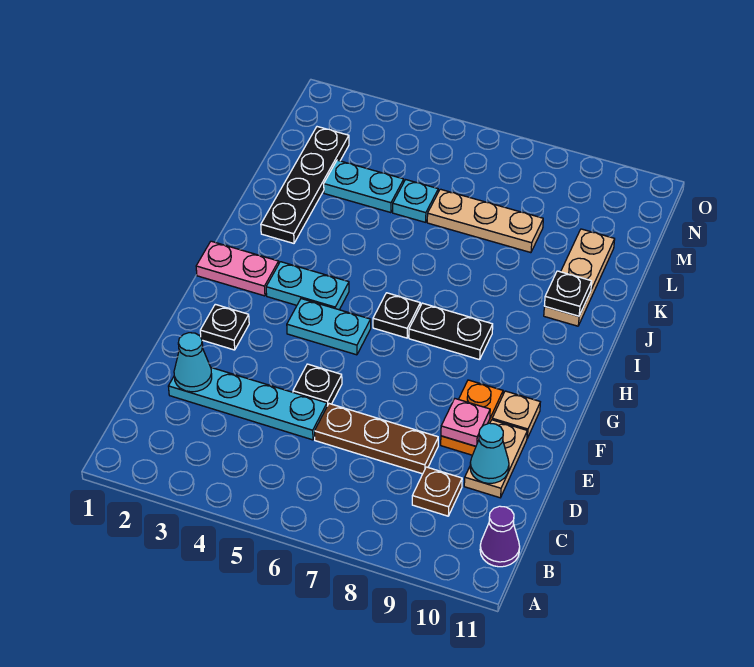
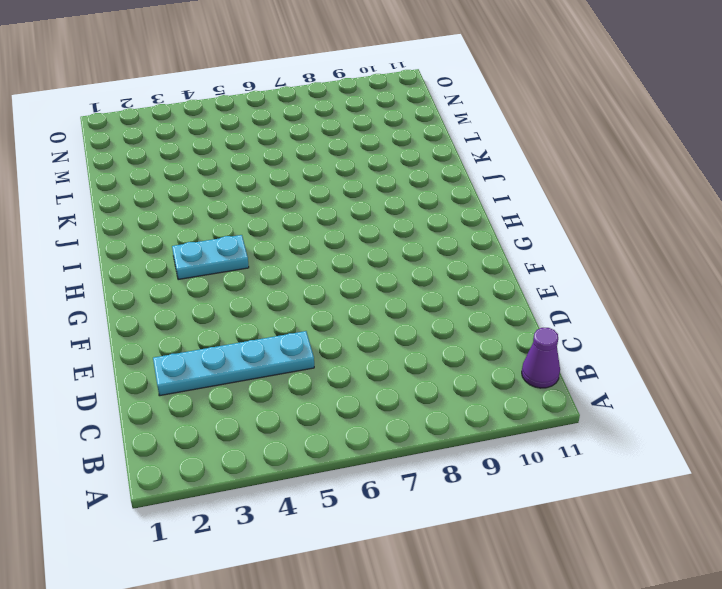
none -> brown 1x1 plate [412,467,462,516]
none -> brown 1x3 plate [315,404,438,474]
none -> tan 1x2 plate [464,420,527,498]

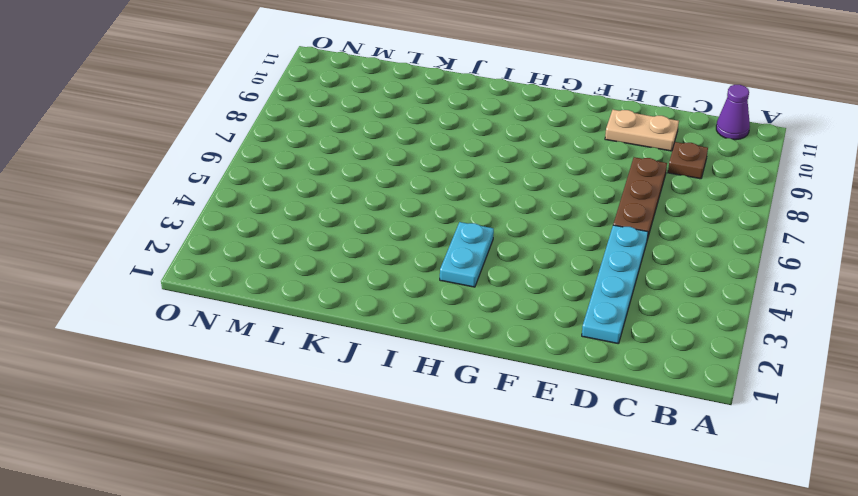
none -> black 1x1 plate [293,364,342,406]
none -> orange 1x2 plate [441,380,503,455]
none -> black 1x1 plate [200,304,249,350]

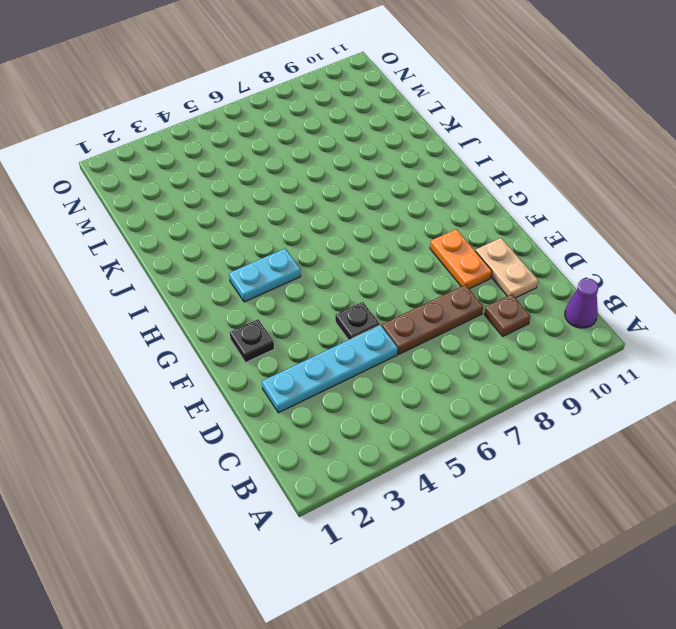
none -> tan 1x1 plate [492,391,540,438]
none -> cyan 1x2 plate [287,299,371,355]
none -> pink 1x2 plate [196,241,279,296]

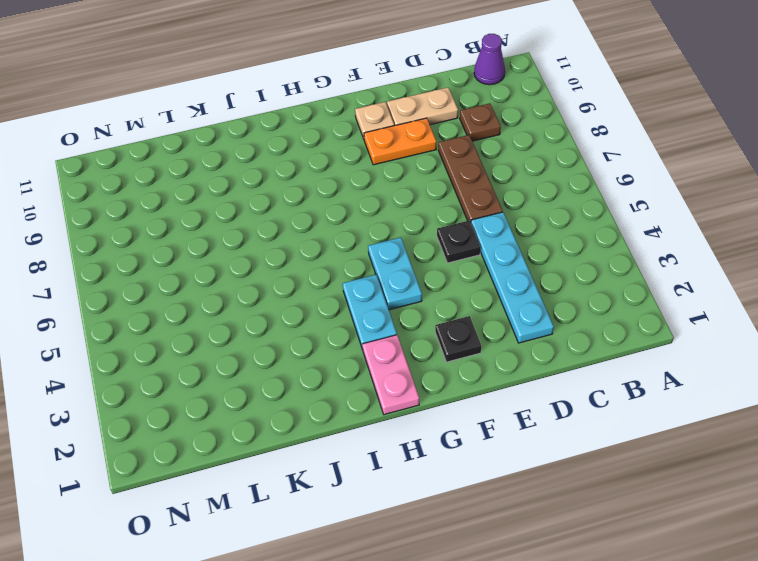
none -> black 1x1 plate [373,293,420,338]
none -> black 1x2 plate [409,303,493,360]
none -> black 1x4 plate [261,127,349,243]

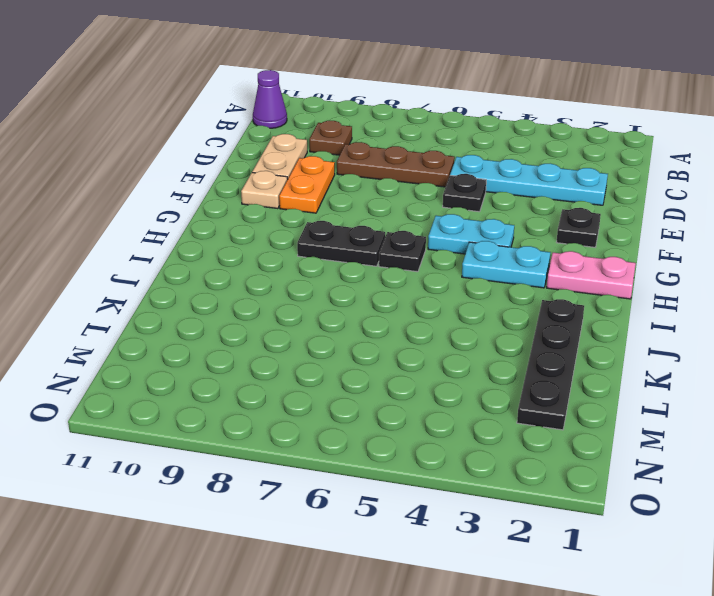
none -> tan 1x3 plate [544,229,615,326]
none -> cyan 1x2 plate [324,160,404,213]
none -> cyan 1x1 plate [393,180,438,222]

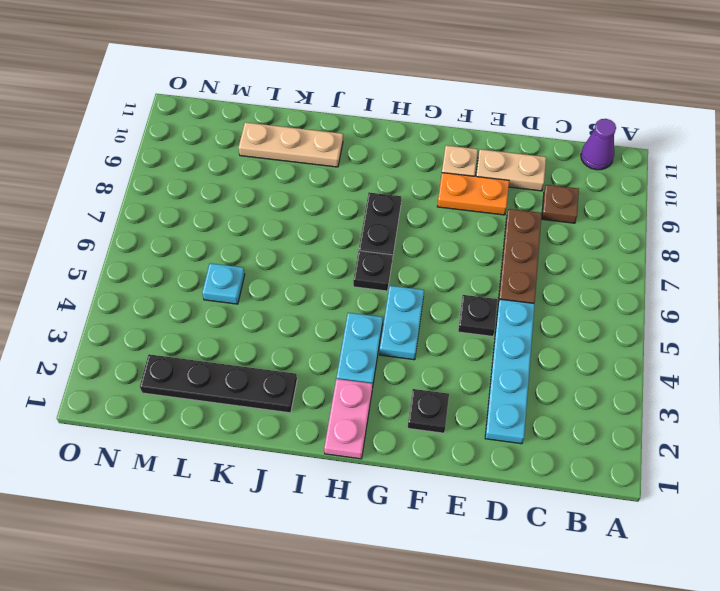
none -> cyan 1x2 plate [324,160,404,213]
none -> tan 1x3 plate [427,189,543,253]
none -> cyan 1x1 cone [174,333,212,392]

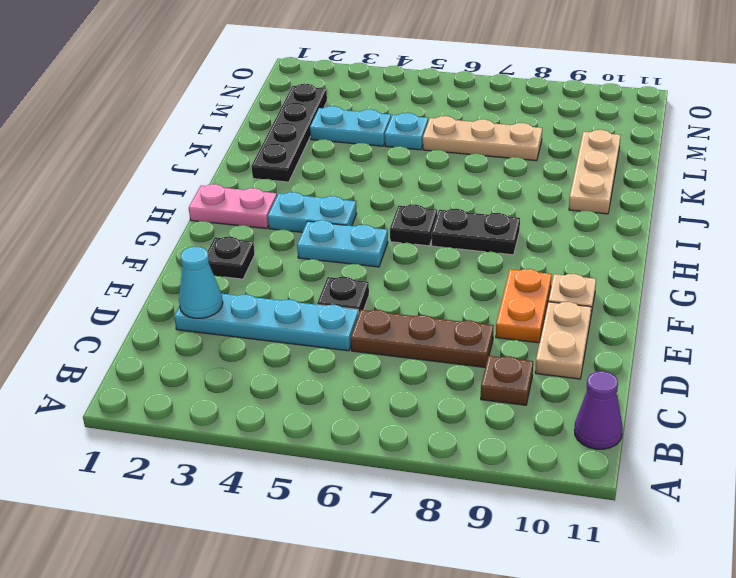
none -> cyan 1x1 cone [470,423,509,483]
none -> pink 1x1 plate [441,399,490,446]
none -> black 1x1 plate [544,271,592,316]

